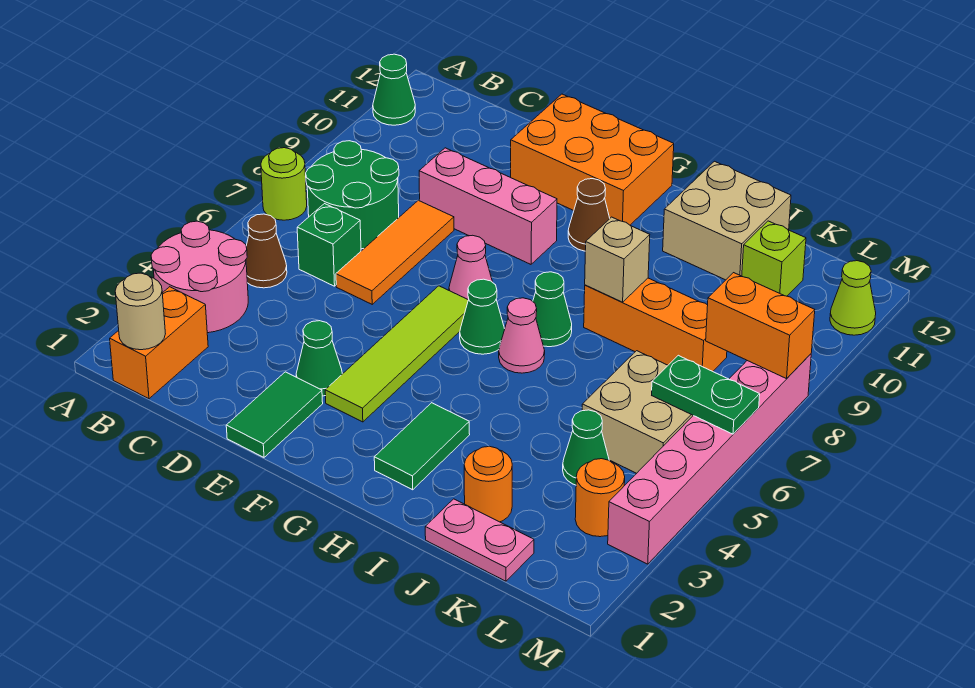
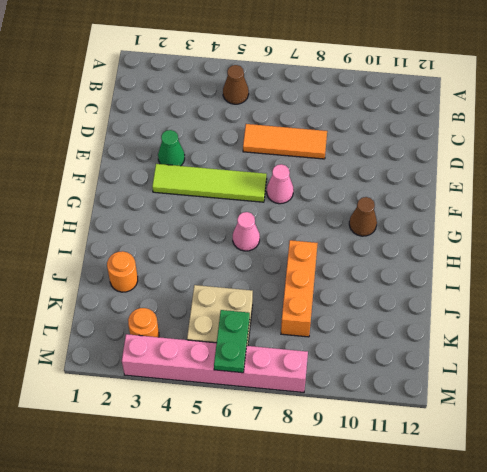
none -> pink 2x2 round brick [151,221,248,333]
none -> lime 1x1 round brick [261,148,307,220]
none -> green 1x1 cone [373,54,415,125]
none -> orange 1x2 brick [110,287,208,399]

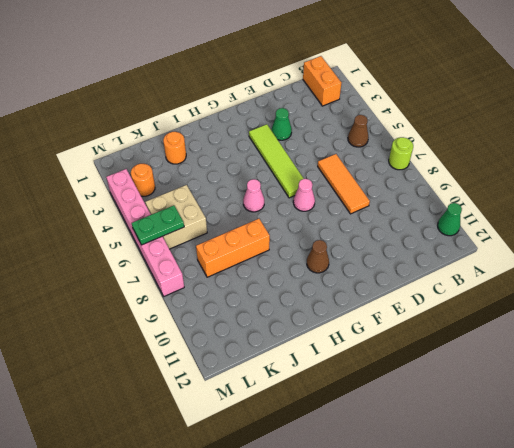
none -> pink 2x2 round brick [151,221,248,333]
none -> green 2x2 round brick [306,141,399,249]
none -> green 1x1 brick [297,204,361,286]
none -> pink 1x3 brick [419,148,557,264]

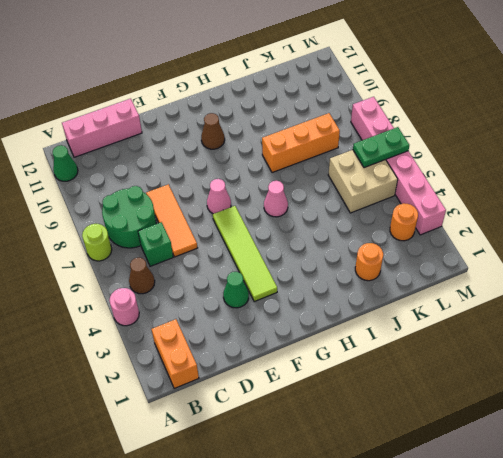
pink 1x1 round brick [109,288,139,326] -> pink 2x2 round brick [151,221,248,333]
pink 1x3 brick [62,99,142,157] -> pink 1x3 brick moved to [419,148,557,264]
none -> green 1x2 tile [226,372,323,457]
none -> orange 2x3 brick [511,94,674,225]
none -> green 1x1 cone [460,279,505,354]
none -> green 1x2 tile [374,403,470,490]

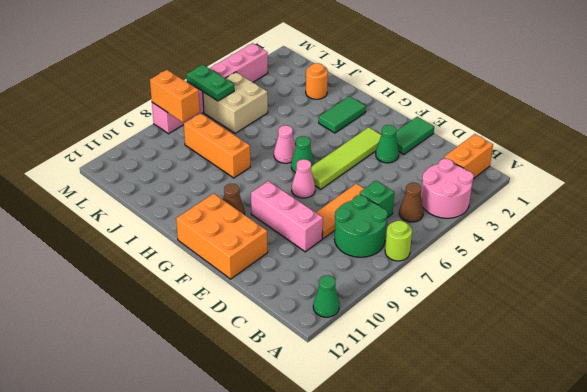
none -> green 1x1 cone [533,272,572,347]
none -> tan 2x2 brick [663,161,791,280]
none -> pink 1x2 plate [425,499,534,581]
none -> green 1x1 cone [563,410,609,485]

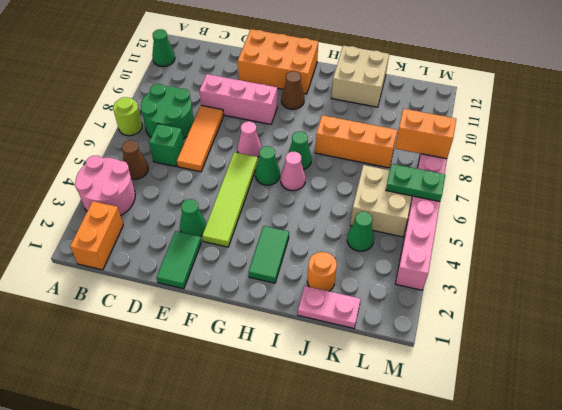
none -> lime 1x1 brick [742,221,806,296]
none -> orange 1x1 round brick [575,459,625,537]
none -> lime 1x1 cone [830,261,876,335]
none -> tan 1x1 round brick [115,273,165,350]

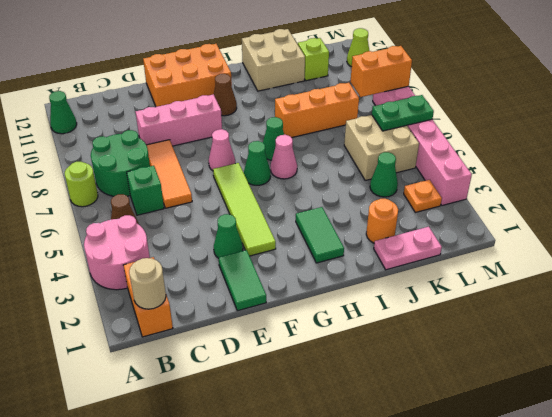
orange 1x1 plate [404,180,442,212] -> orange 1x1 round brick [575,459,625,537]
none -> tan 1x1 brick [585,217,650,302]

